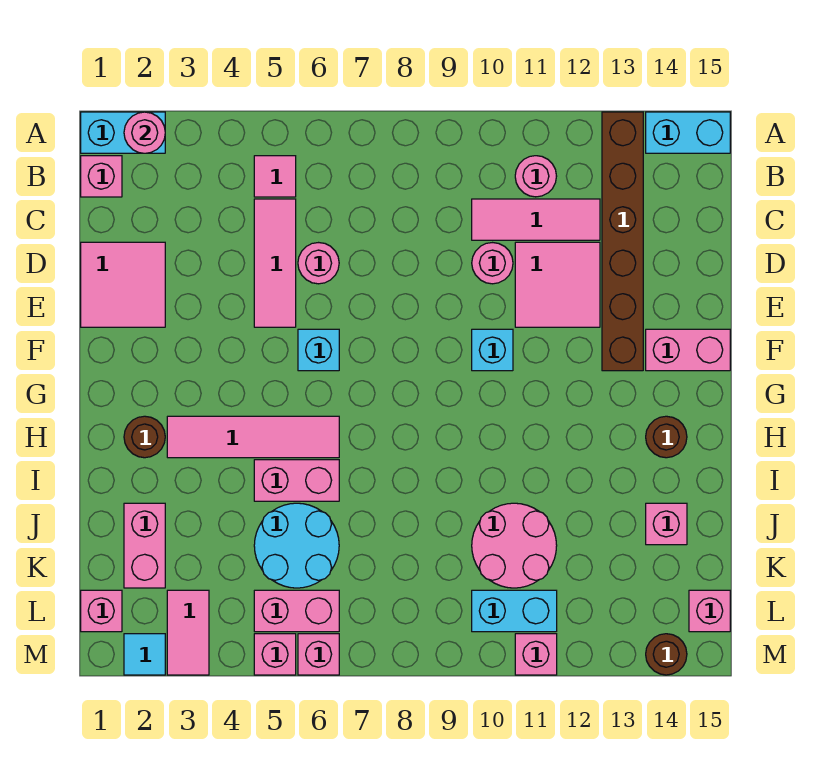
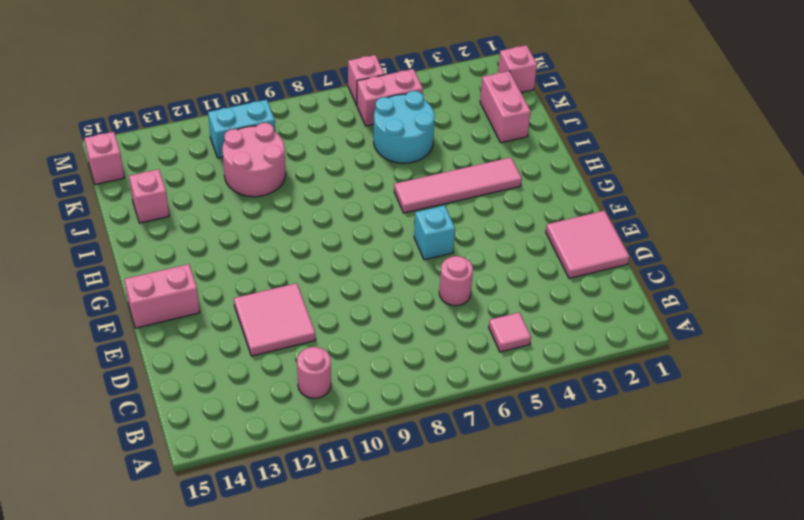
none -> cyan 1x2 brick [81,112,165,153]
none -> brown 1x6 brick [602,112,643,371]
none -> cyan 1x2 brick [646,112,730,153]
none -> pink 1x1 brick [81,156,122,197]

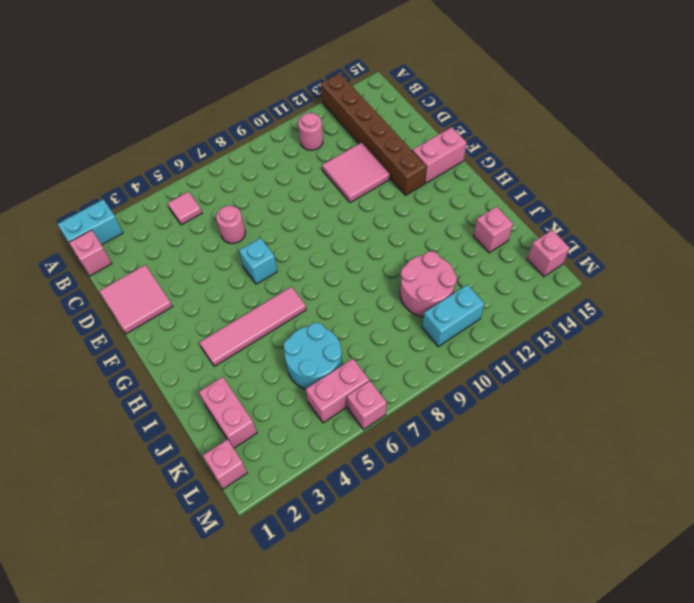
none -> cyan 1x2 brick [646,112,730,153]
none -> pink 1x3 tile [254,199,296,327]
none -> pink 1x3 tile [472,199,600,240]
none -> pink 1x1 round brick [472,243,513,284]

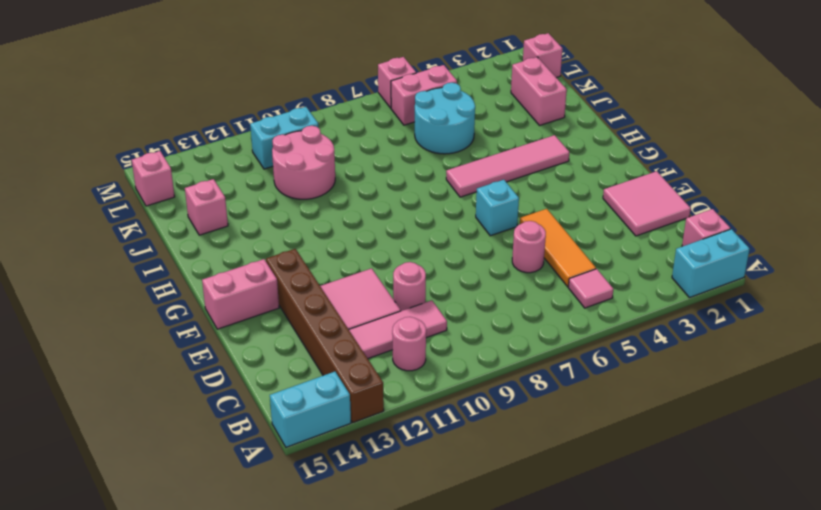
orange 1x3 tile [520,209,596,287] -> pink 1x3 tile [254,199,296,327]
none -> cyan 1x1 brick [472,329,513,371]
none -> brown 1x1 round brick [124,416,165,458]
none -> brown 1x1 round brick [646,416,687,458]
none -> pink 1x2 brick [254,460,339,501]

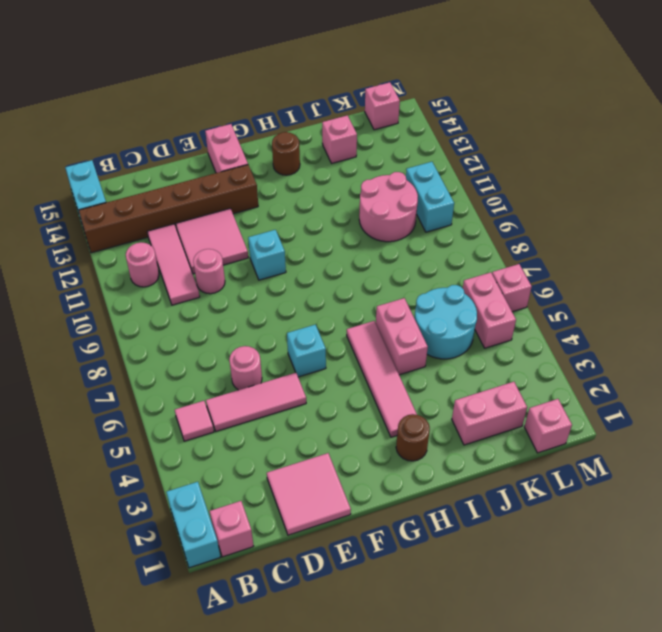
none -> pink 1x2 tile [167,590,209,675]
none -> cyan 1x1 tile [124,634,165,675]
none -> pink 1x1 brick [254,634,296,675]
none -> pink 1x1 brick [515,634,557,675]

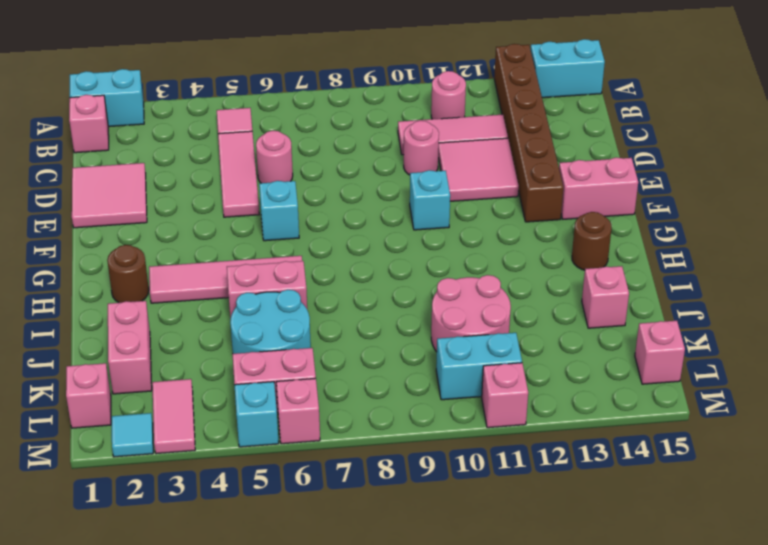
cyan 1x1 brick [235,382,279,447] -> pink 1x1 brick [254,634,296,675]
none -> brown 1x1 round brick [646,634,687,675]
none -> pink 1x1 round brick [124,112,165,153]

